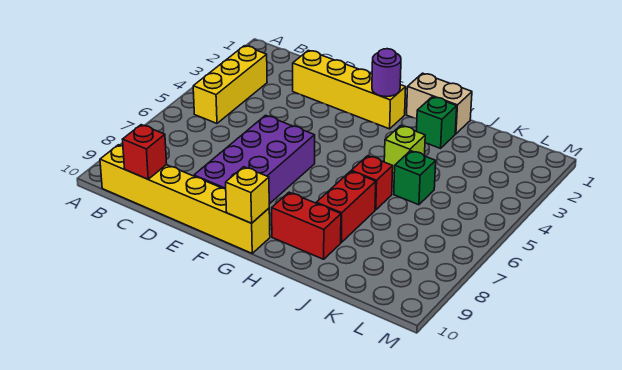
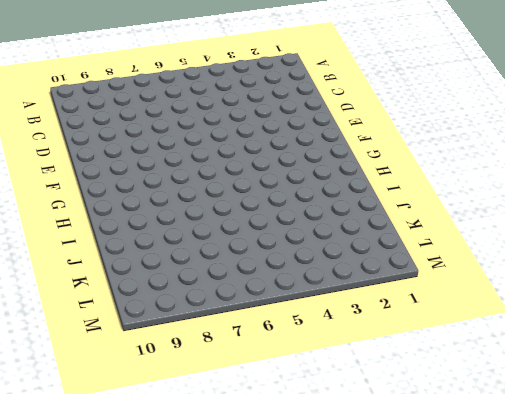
none -> yellow 1x3 brick [193,46,267,123]
none -> yellow 1x6 brick [100,145,270,253]
none -> yellow 1x4 brick [293,50,406,129]

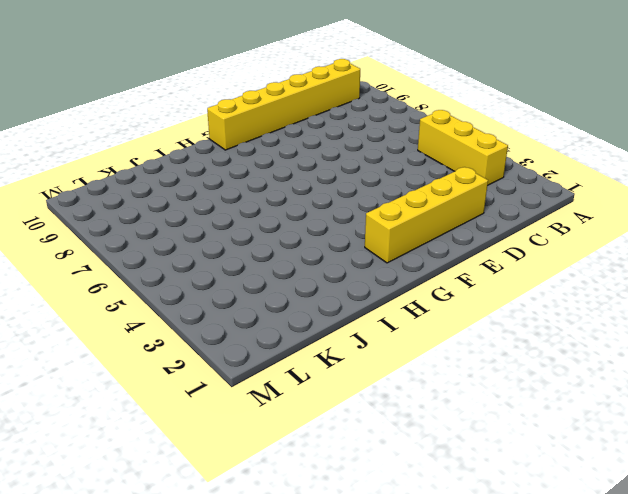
none -> purple 2x4 brick [194,115,315,204]
none -> tan 1x2 brick [407,73,472,134]
none -> red 1x2 brick [272,192,341,259]

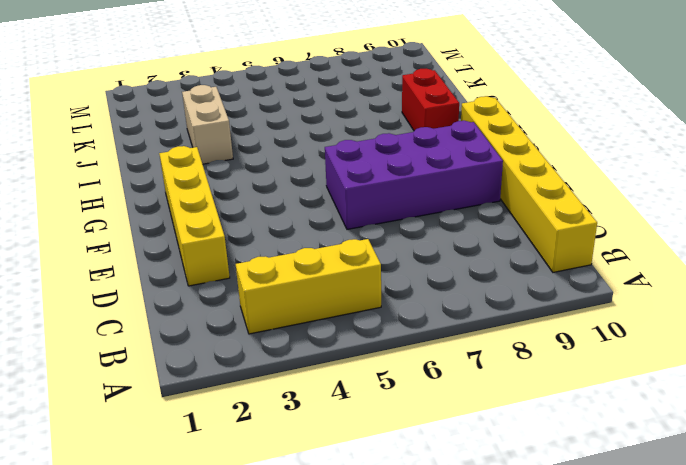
tan 1x2 brick [182,85,233,164] -> tan 1x2 brick moved to [407,73,472,134]
none -> green 1x1 brick [416,97,457,148]
none -> lime 1x1 brick [384,126,425,173]
none -> red 1x1 brick [352,156,393,210]

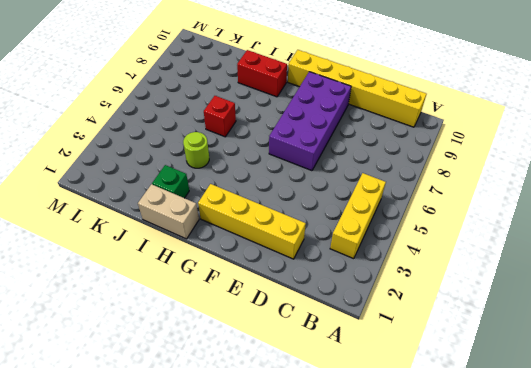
lime 1x1 round brick [183,132,209,168] -> lime 1x1 brick [384,126,425,173]
none -> red 1x2 brick [316,171,376,242]
none -> green 1x1 brick [394,151,436,205]
none -> red 1x1 brick [122,125,167,179]

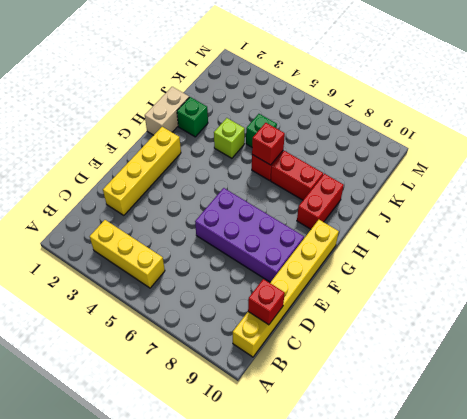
red 1x1 brick [252,123,285,165] -> none
none -> purple 1x1 round brick [372,49,401,97]
none -> yellow 1x1 brick [225,167,269,223]

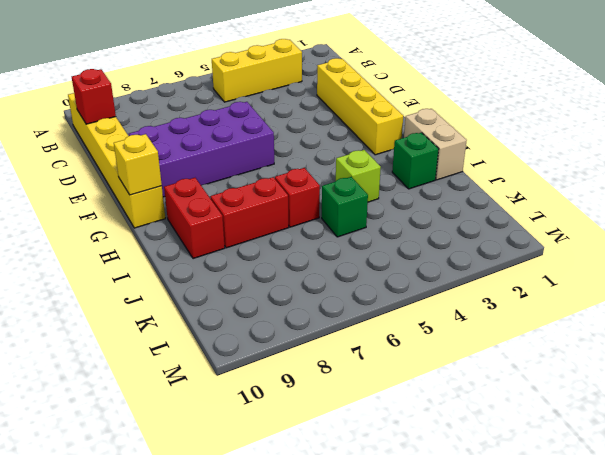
none -> purple 1x1 round brick [372,49,401,97]

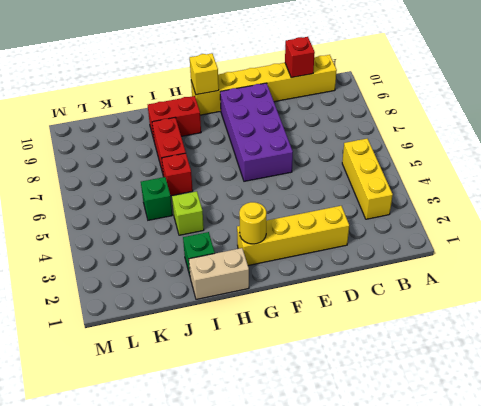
yellow 1x1 round brick [239,202,266,244] -> purple 1x1 round brick [372,49,401,97]

